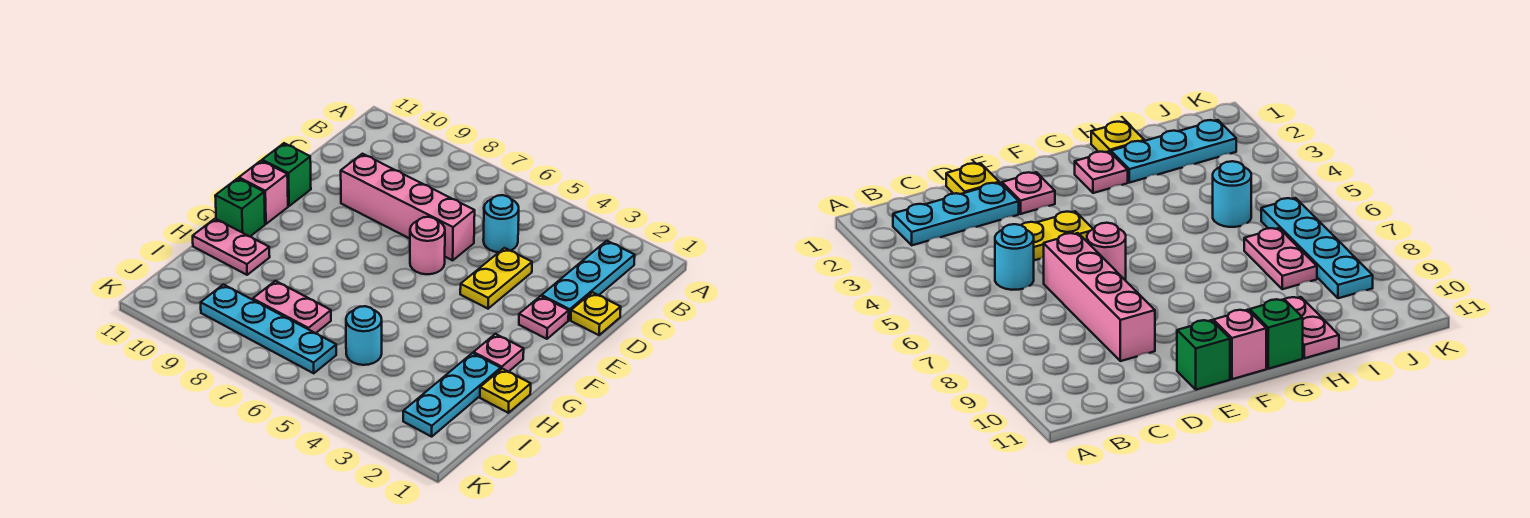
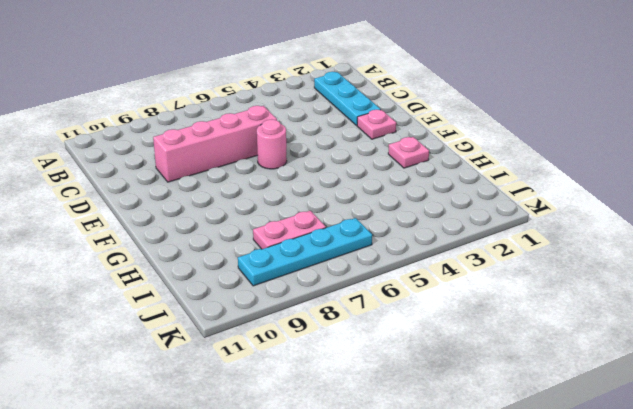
none -> cyan 1x1 round brick [483,195,519,252]
none -> yellow 1x1 plate [571,292,621,335]
none -> yellow 1x2 plate [460,248,532,309]

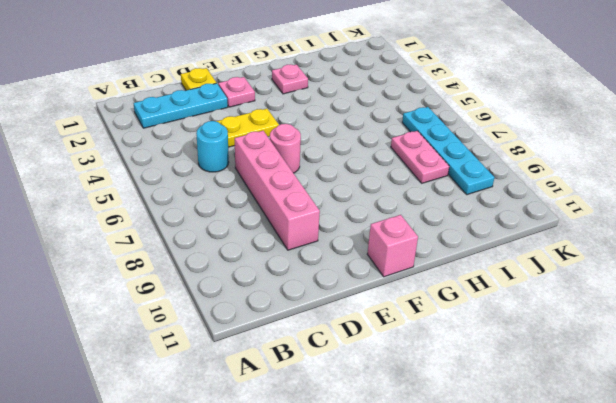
none -> green 1x1 brick [262,143,311,206]
none -> green 1x1 brick [215,178,265,236]
none -> yellow 1x1 plate [480,369,531,413]

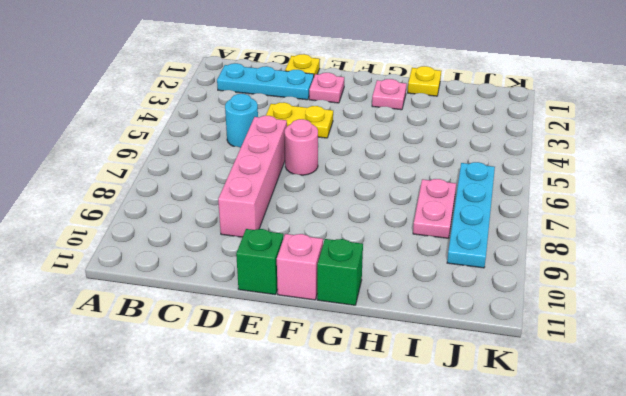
none -> cyan 1x3 plate [403,353,501,437]
none -> pink 1x2 plate [193,219,270,275]
none -> cyan 1x1 round brick [346,306,382,365]

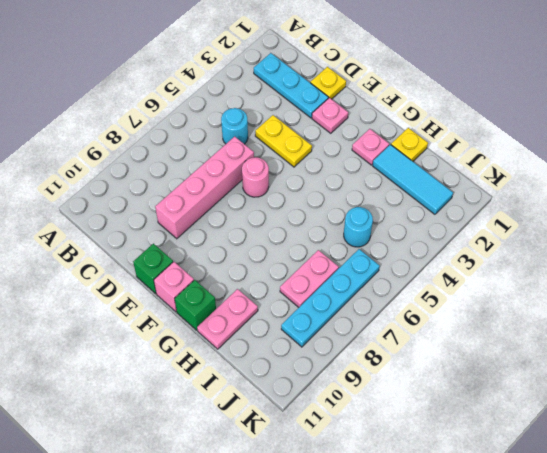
cyan 1x3 tile [373,145,453,214] -> cyan 1x3 plate [403,353,501,437]

